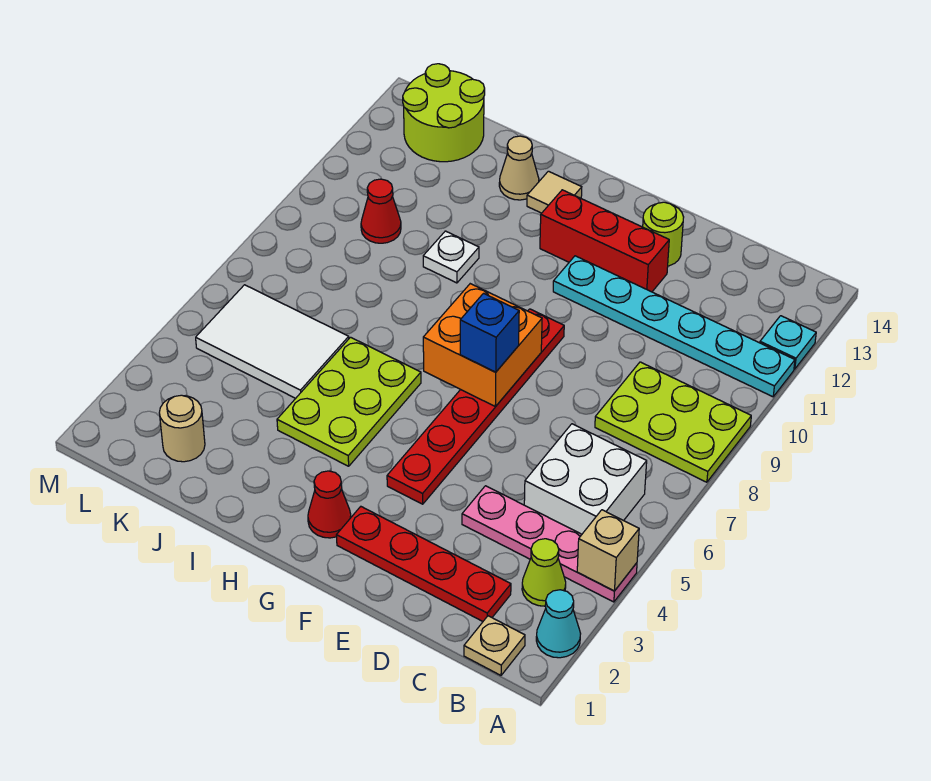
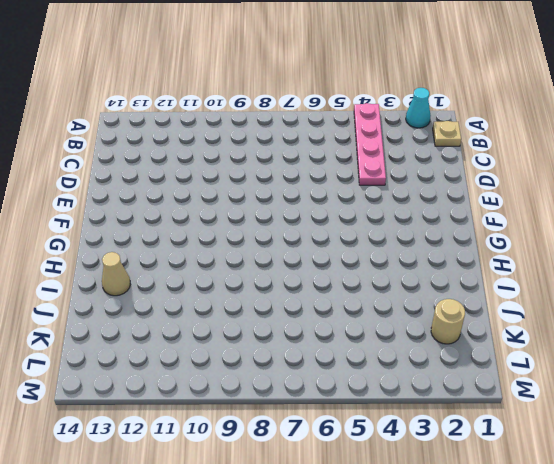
none -> lime 2x3 plate [595,362,751,482]
none -> cyan 1x6 plate [553,256,795,397]
none -> cyan 1x1 plate [760,316,816,369]

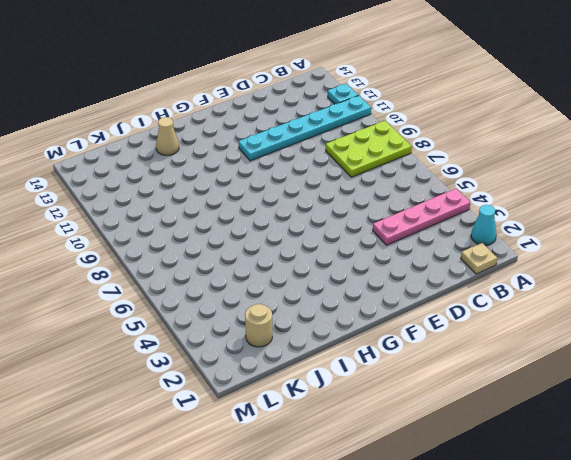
none -> lime 1x1 cone [522,539,566,606]
none -> white 2x2 brick [524,424,647,534]
none -> red 1x4 plate [336,507,511,621]

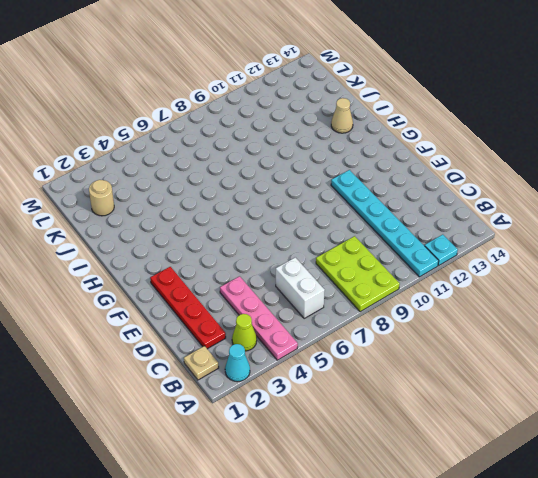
white 1x2 brick [276,257,325,318] -> white 2x2 brick [524,424,647,534]
none -> red 1x3 brick [540,190,669,292]
none -> lime 1x1 round brick [643,202,684,266]
none -> red 1x6 plate [387,309,564,504]

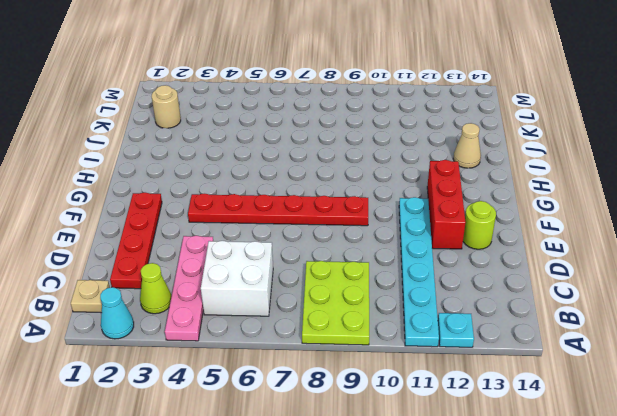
none -> red 1x1 cone [308,471,351,538]
none -> lime 2x3 plate [277,337,421,466]
none -> tan 1x1 tile [527,171,582,213]

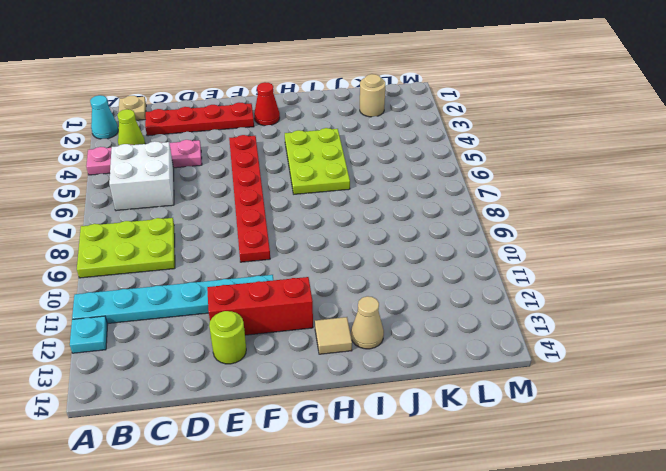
none -> white 1x1 plate [423,231,479,283]
none -> white 2x3 tile [196,285,349,398]
none -> red 1x1 cone [361,179,401,243]

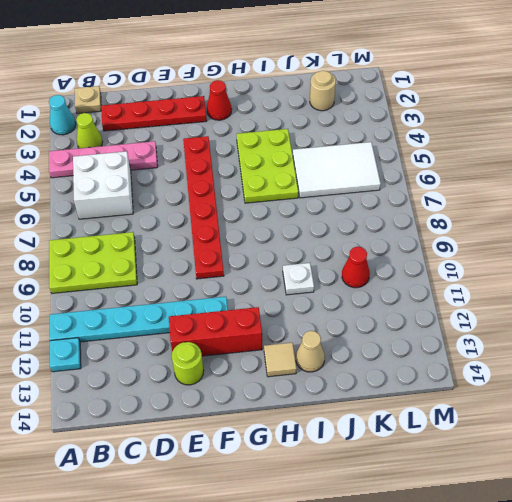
none -> lime 2x2 round brick [403,64,485,162]
none -> tan 1x1 brick [577,510,639,591]
none -> orange 2x2 brick [423,284,542,407]

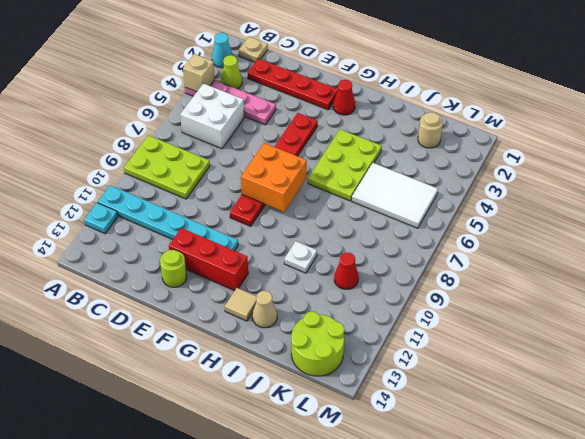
none -> blue 1x1 brick [460,293,519,372]

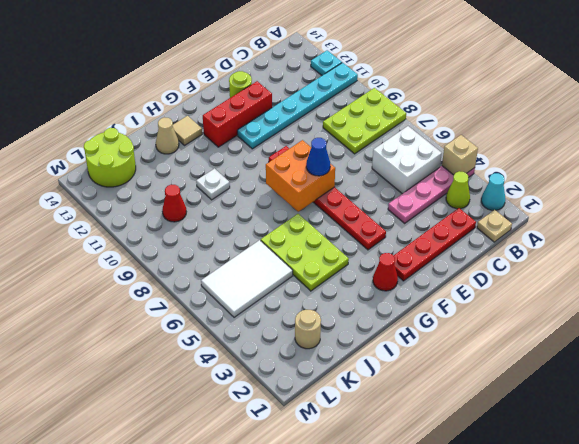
blue 1x1 cone [306,138,330,176] -> blue 1x1 brick [460,293,519,372]

